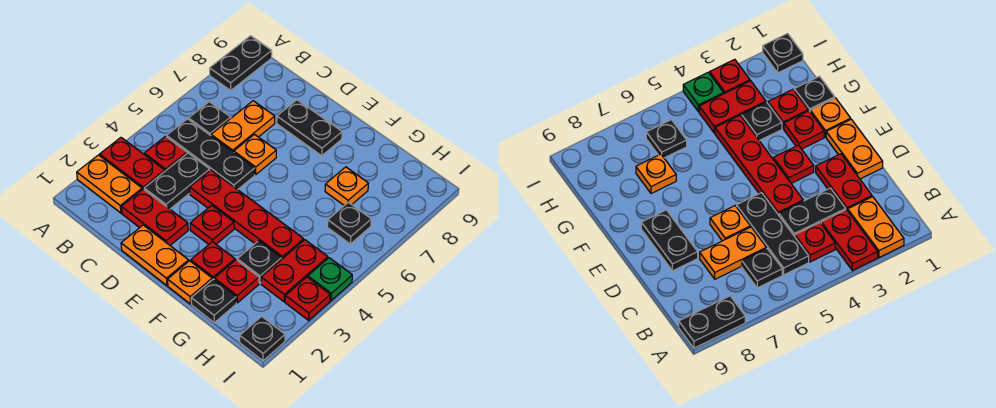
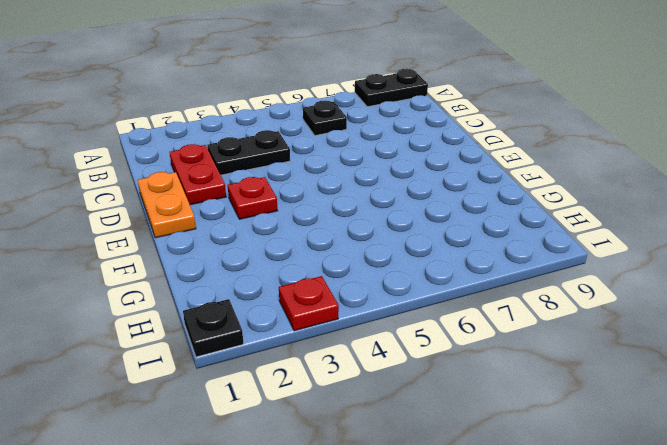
none -> orange 1x2 plate [77,155,142,213]
none -> red 1x2 plate [100,138,165,189]
none -> red 1x1 plate [144,136,187,171]

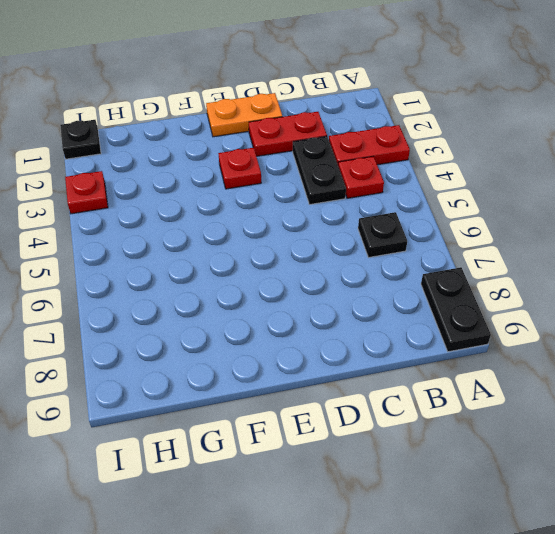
none -> orange 1x2 plate [77,155,142,213]
none -> black 1x3 plate [167,119,255,190]
none -> orange 1x2 plate [211,101,275,152]

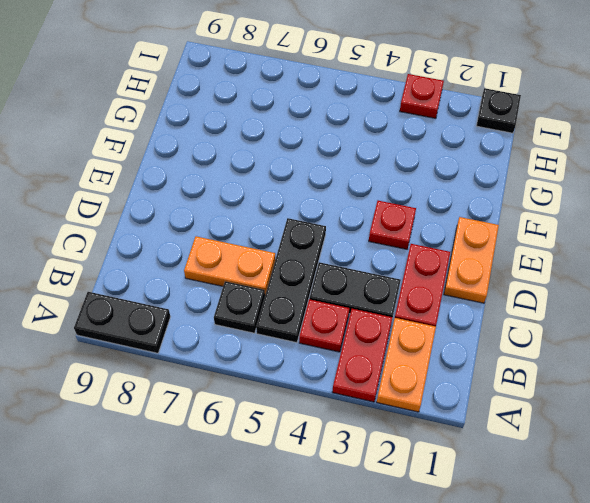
none -> red 1x4 plate [190,170,304,260]
none -> orange 1x1 plate [234,135,276,174]
none -> black 1x2 plate [277,100,342,156]

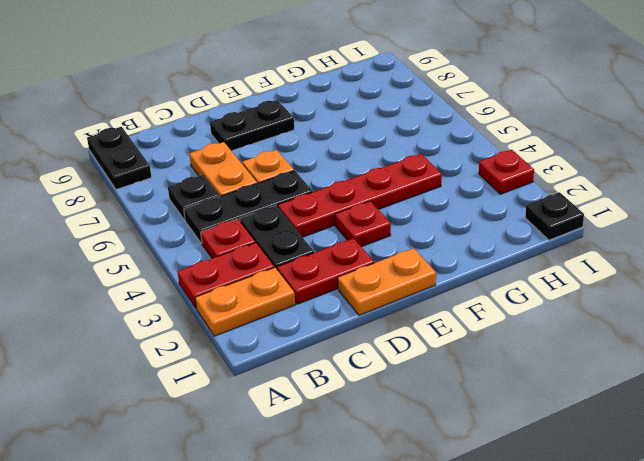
none -> orange 1x1 plate [168,261,212,304]
none -> red 1x1 plate [191,242,235,280]
none -> black 1x1 plate [191,279,236,323]

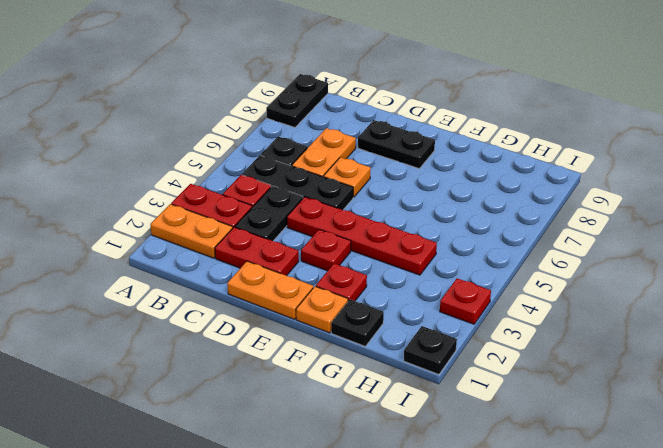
none -> red 1x1 plate [214,260,259,303]
none -> black 1x1 plate [237,241,281,283]
none -> orange 1x1 plate [325,167,368,205]

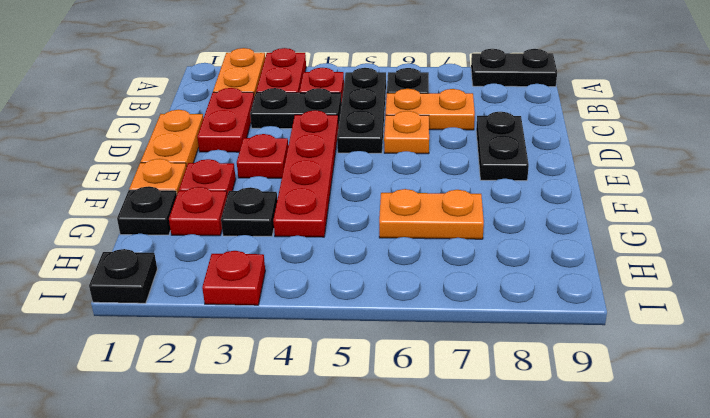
orange 1x2 plate [379,189,484,239] -> orange 1x1 plate [325,167,368,205]
none -> red 1x2 plate [261,240,328,302]
none -> black 1x1 plate [327,202,371,244]
none -> green 1x1 plate [308,258,352,301]

